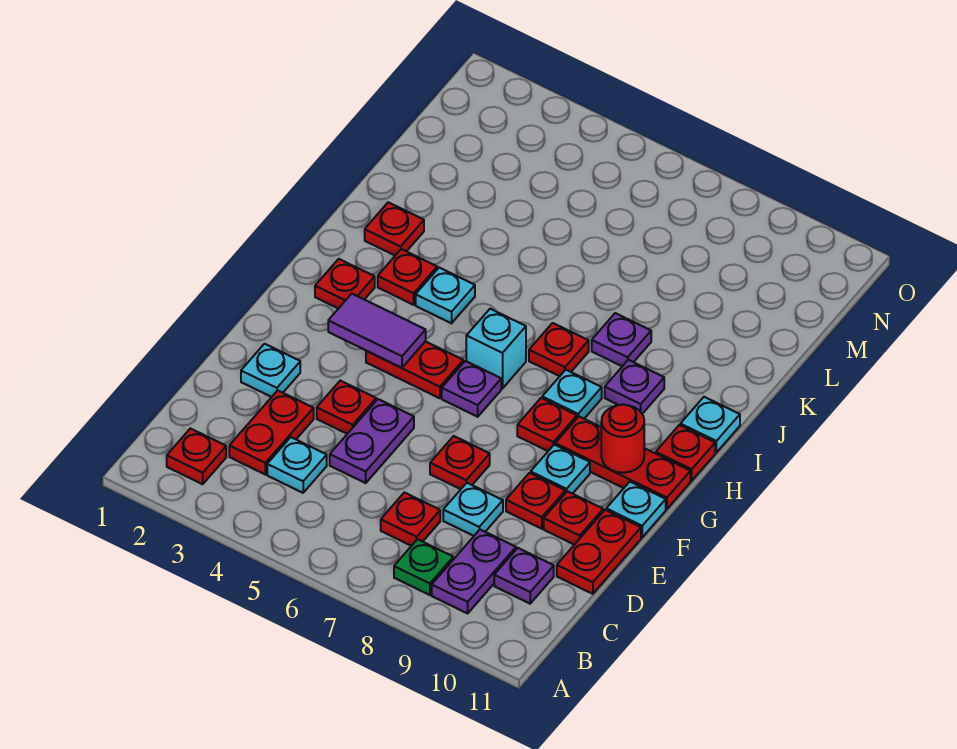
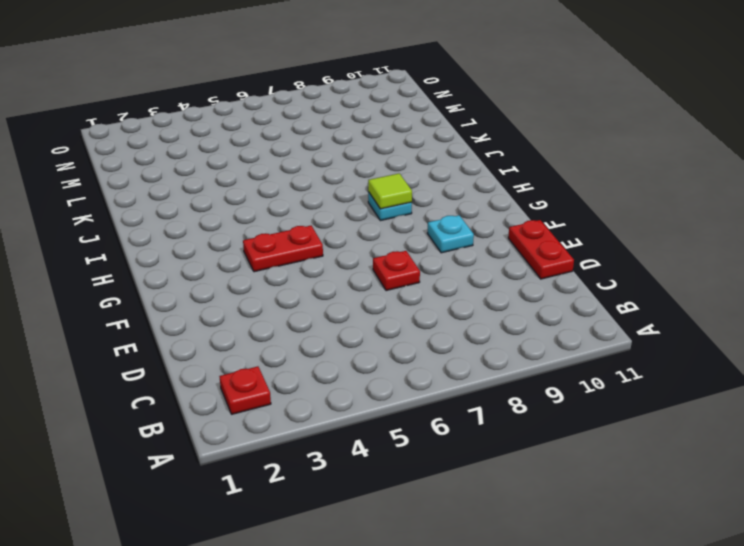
lime 1x1 tile [368,173,412,209] -> none
none -> green 1x1 plate [394,539,453,595]
none -> purple 1x2 plate [432,530,516,613]
none -> red 1x2 plate [229,390,314,474]
none -> cyan 1x1 plate [267,437,327,493]

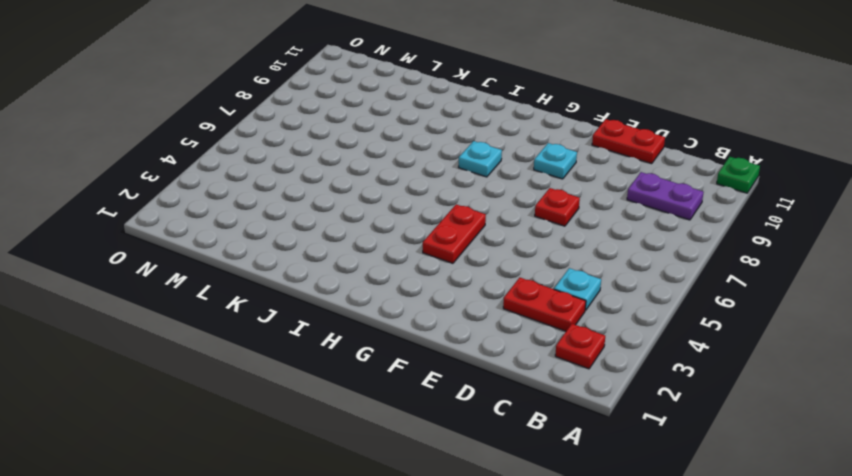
green 1x1 plate [717,157,760,193] -> green 1x1 plate moved to [394,539,453,595]
none -> red 1x1 plate [381,493,440,546]
none -> purple 1x1 plate [494,548,554,604]
none -> purple 1x2 plate [330,399,414,483]
none -> cyan 1x1 plate [443,483,503,536]

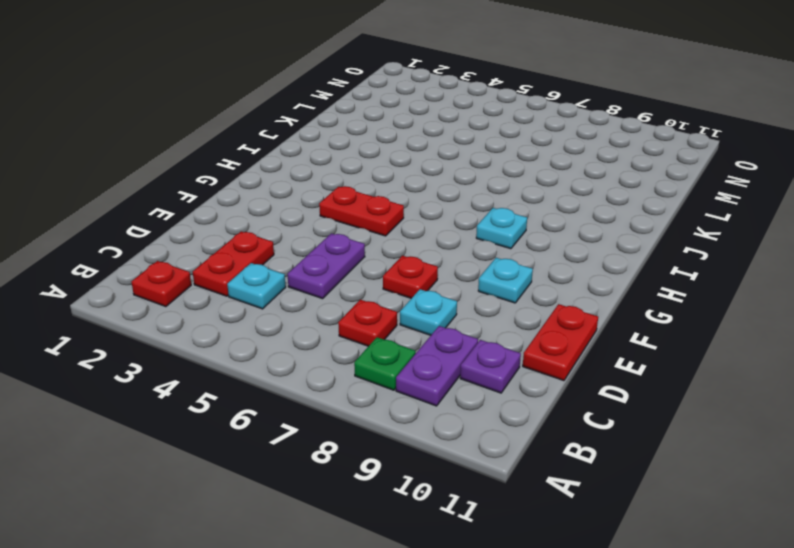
none -> cyan 1x1 plate [241,344,300,397]
none -> red 1x1 plate [317,381,376,434]
none -> red 1x1 plate [506,473,565,529]
none -> red 1x1 plate [544,491,603,545]

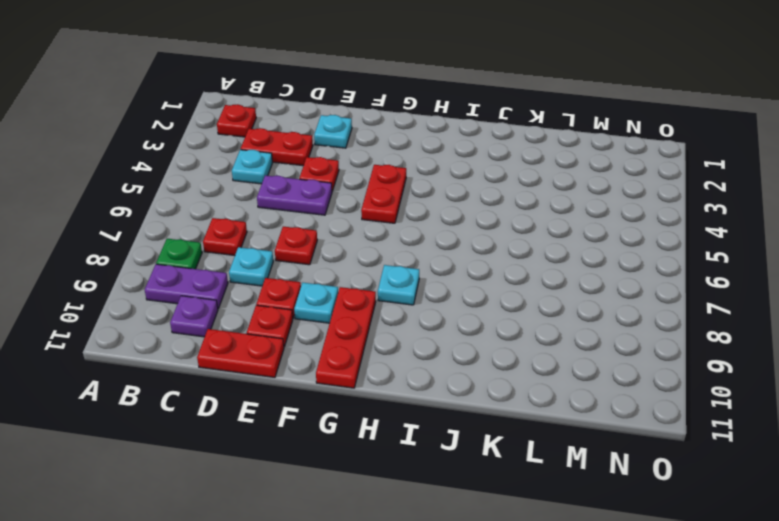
none -> cyan 1x1 plate [606,482,666,537]
none -> purple 1x1 plate [442,361,501,417]
none -> red 1x1 plate [517,398,577,451]
none -> red 1x1 plate [315,259,375,309]

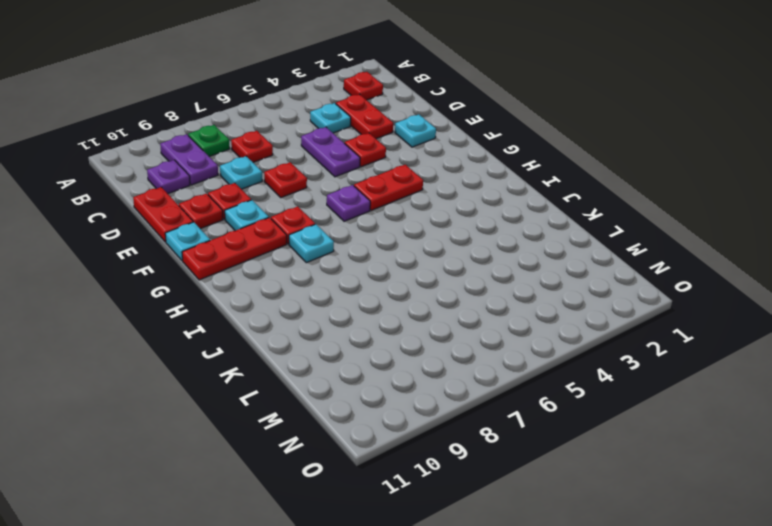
none -> red 1x1 plate [315,259,375,309]
none -> cyan 1x1 brick [466,309,526,389]
none -> red 1x1 plate [656,425,715,481]
none -> red 1x1 plate [378,249,437,305]

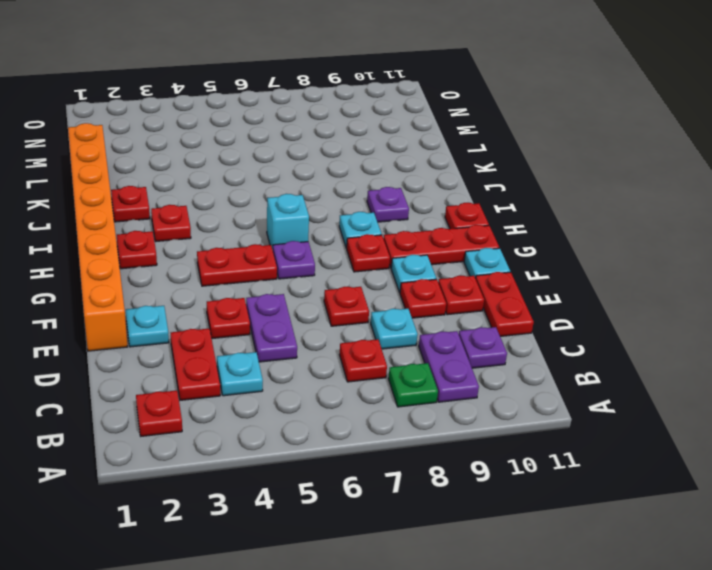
orange 1x8 brick [68,123,128,351] -> none
none -> cyan 1x1 plate [416,268,475,323]
none -> red 1x1 plate [529,323,589,376]
none -> cyan 1x1 plate [680,397,740,452]
none -> purple 1x1 plate [592,313,651,366]

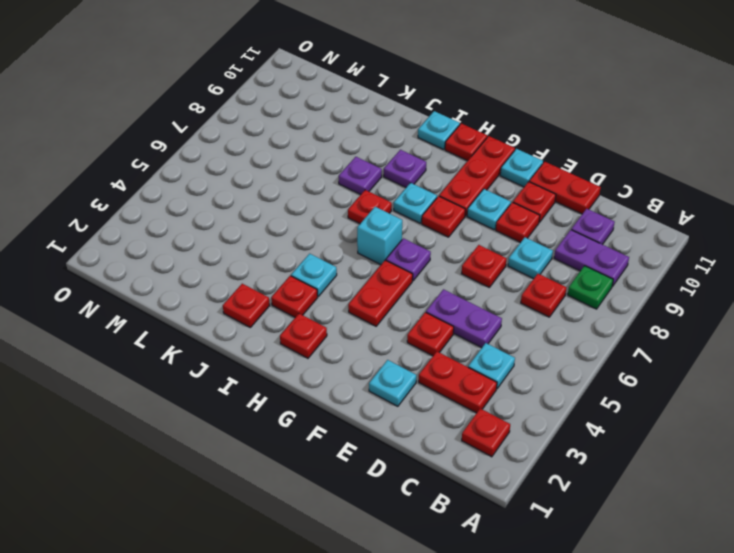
none -> purple 1x2 tile [328,294,426,368]
none -> red 1x1 round brick [601,404,644,473]

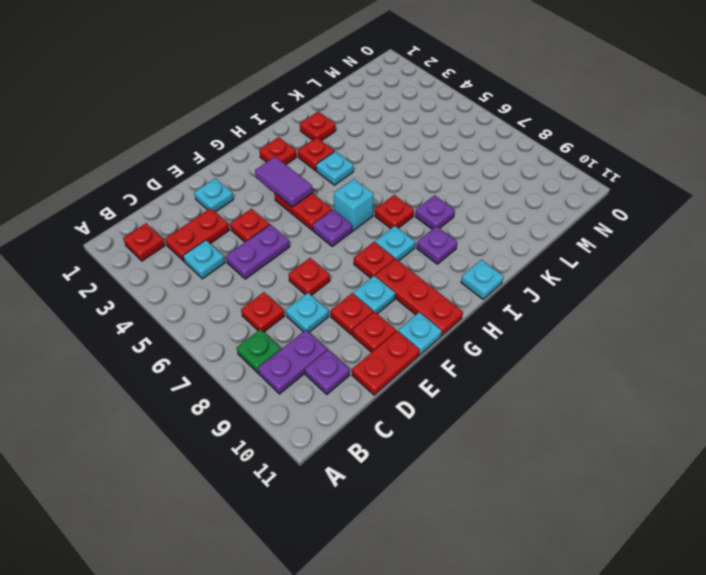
none -> red 1x1 plate [656,425,715,481]
none -> red 1x1 round brick [601,404,644,473]

